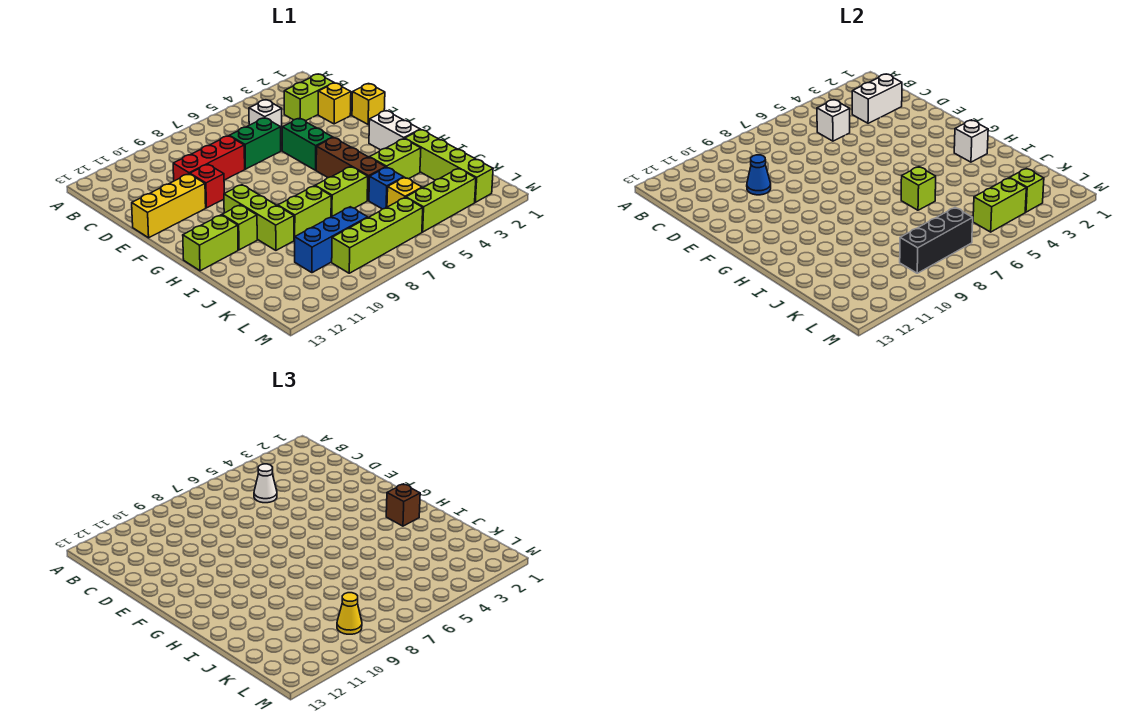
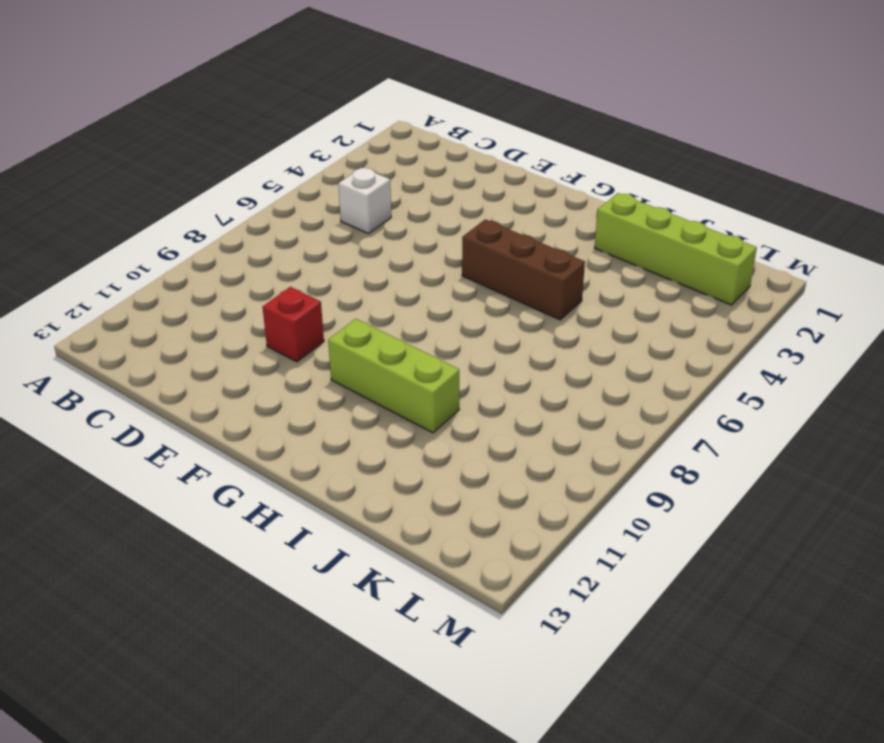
none -> lime 1x2 brick [284,74,334,121]
none -> yellow 1x1 brick [318,83,351,124]
none -> green 1x2 brick [229,118,281,169]
none -> red 1x3 brick [173,136,245,181]

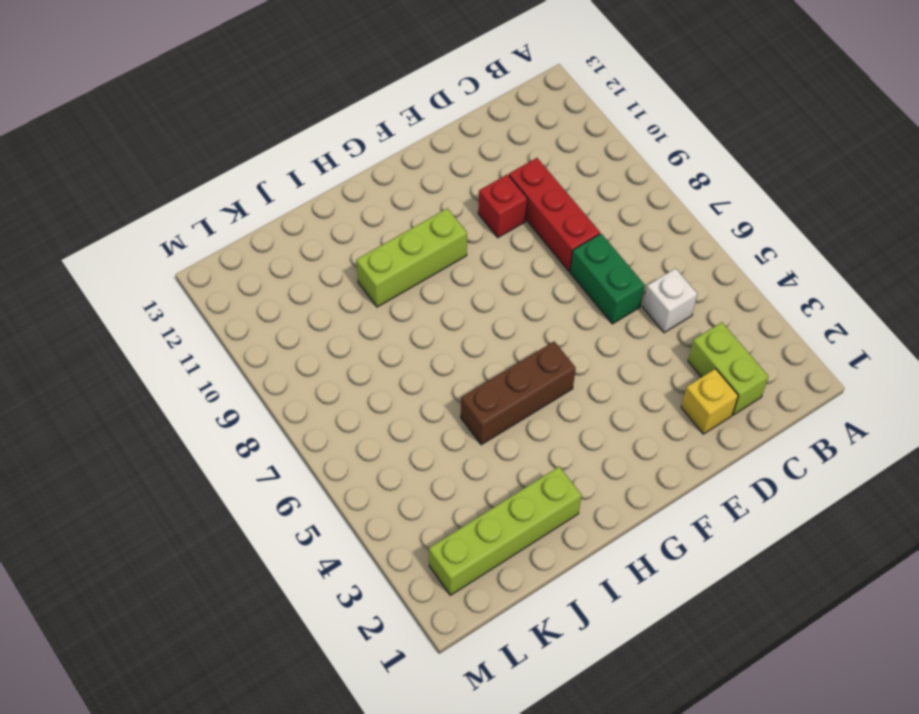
none -> yellow 1x1 brick [352,84,385,124]
none -> green 1x2 brick [282,118,333,170]
none -> yellow 1x3 brick [132,174,206,238]
none -> white 1x2 brick [369,111,420,150]

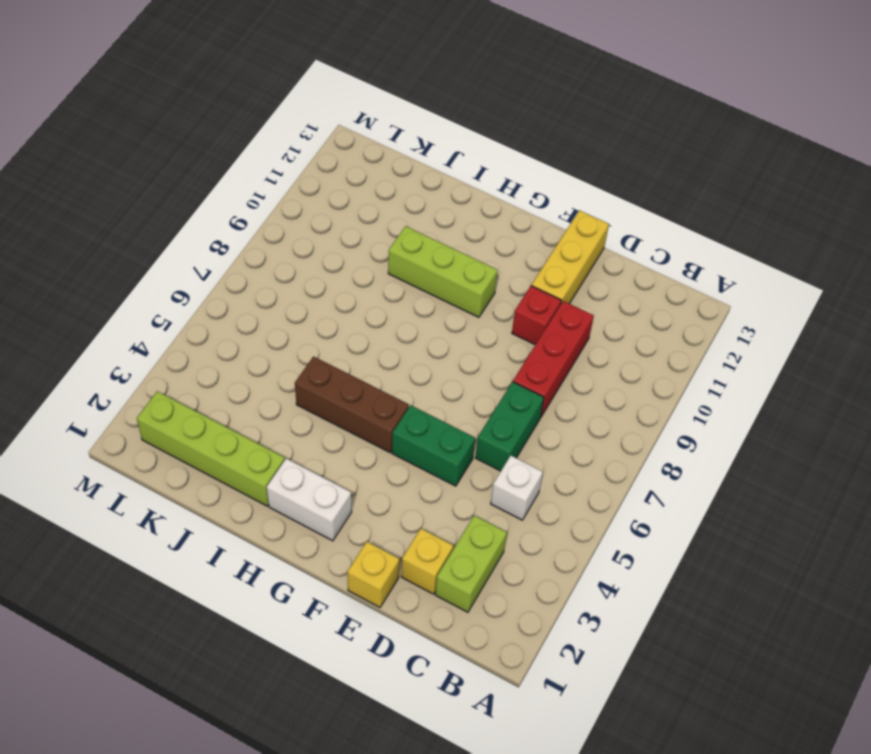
none -> lime 1x1 brick [222,205,257,250]
none -> lime 1x2 brick [183,215,238,271]
none -> lime 1x2 brick [370,139,421,179]
none -> lime 1x2 brick [315,167,368,217]

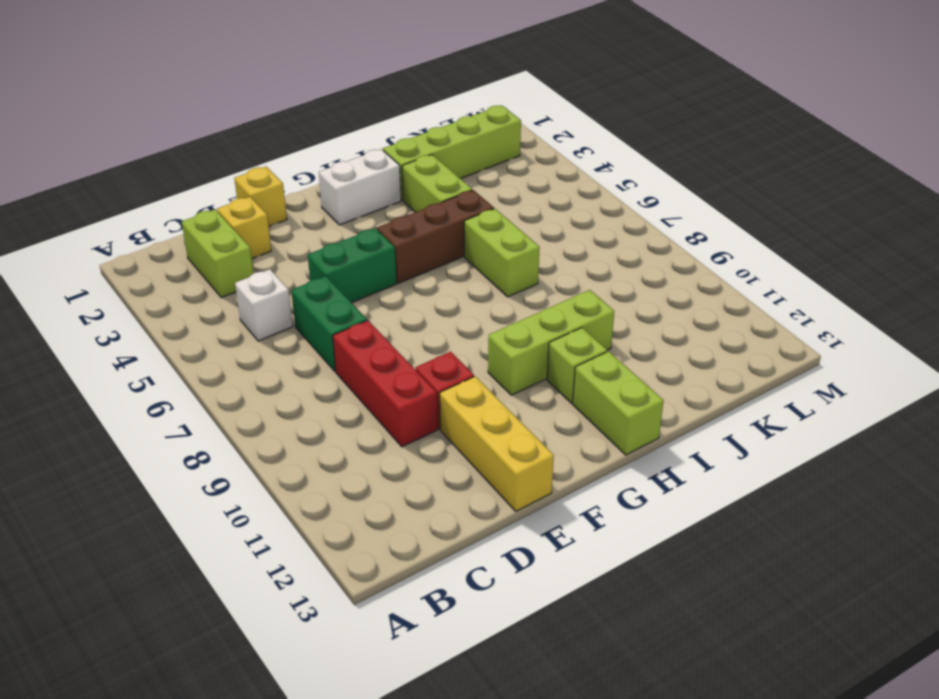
none -> lime 1x2 brick [278,186,331,240]
none -> blue 1x1 brick [369,167,404,209]
none -> yellow 1x1 brick [387,177,422,207]
none -> blue 1x3 brick [295,207,368,273]

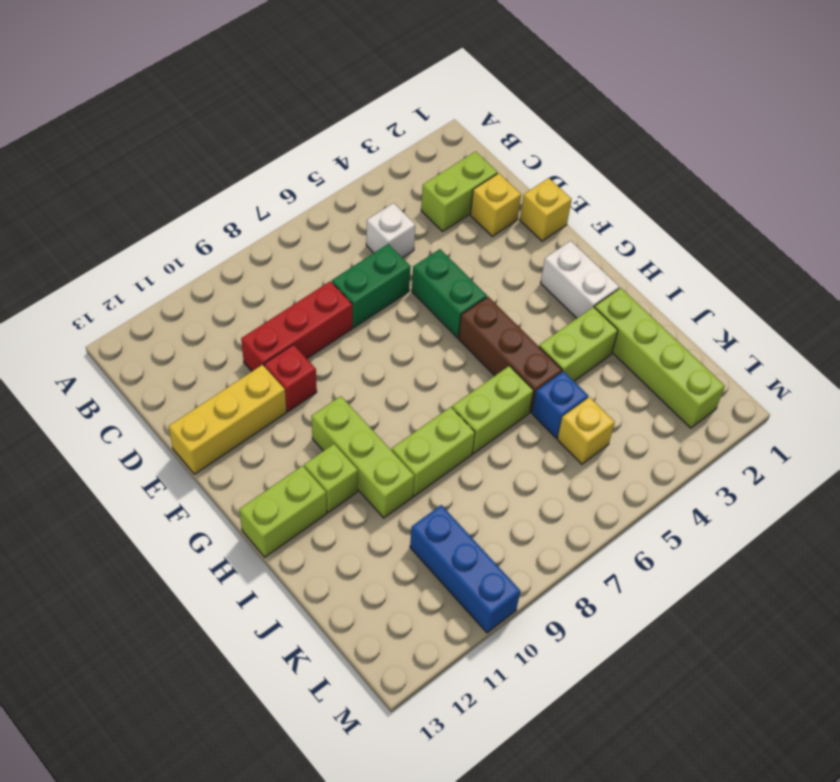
blue 1x3 brick [410,505,520,633] -> blue 1x3 brick turned to [295,207,368,273]
none -> lime 1x3 brick [406,168,476,232]
none -> lime 1x4 brick [332,198,423,273]
none -> white 1x2 brick [852,74,902,123]
none -> white 1x1 brick [817,100,850,141]

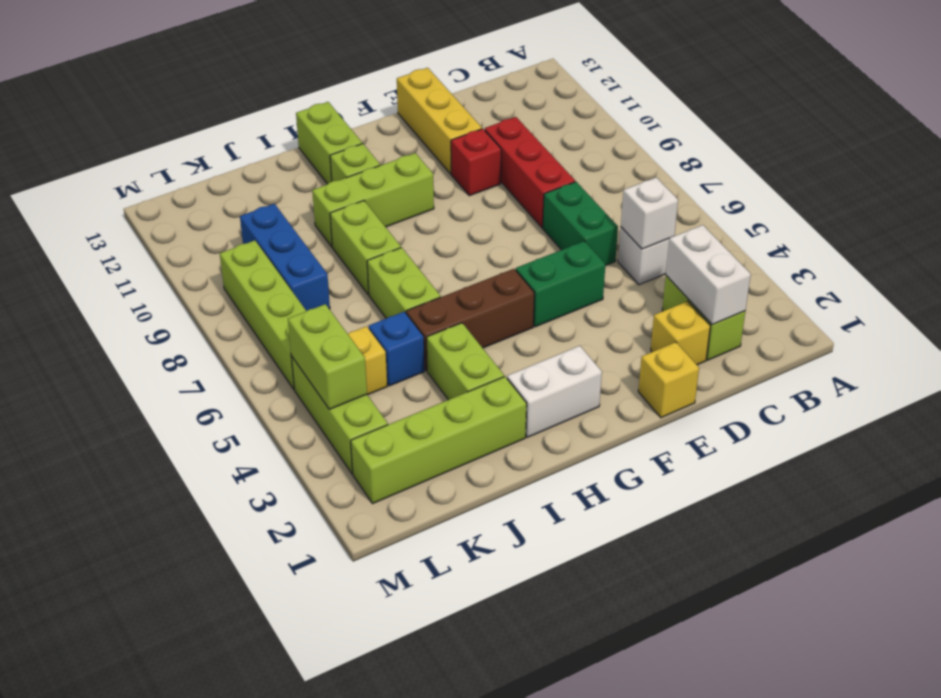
none -> blue 1x1 cone [747,155,771,195]
none -> white 1x1 brick [954,120,988,162]
none -> lime 1x1 brick [901,167,936,210]
none -> lime 1x1 brick [1010,168,1044,212]

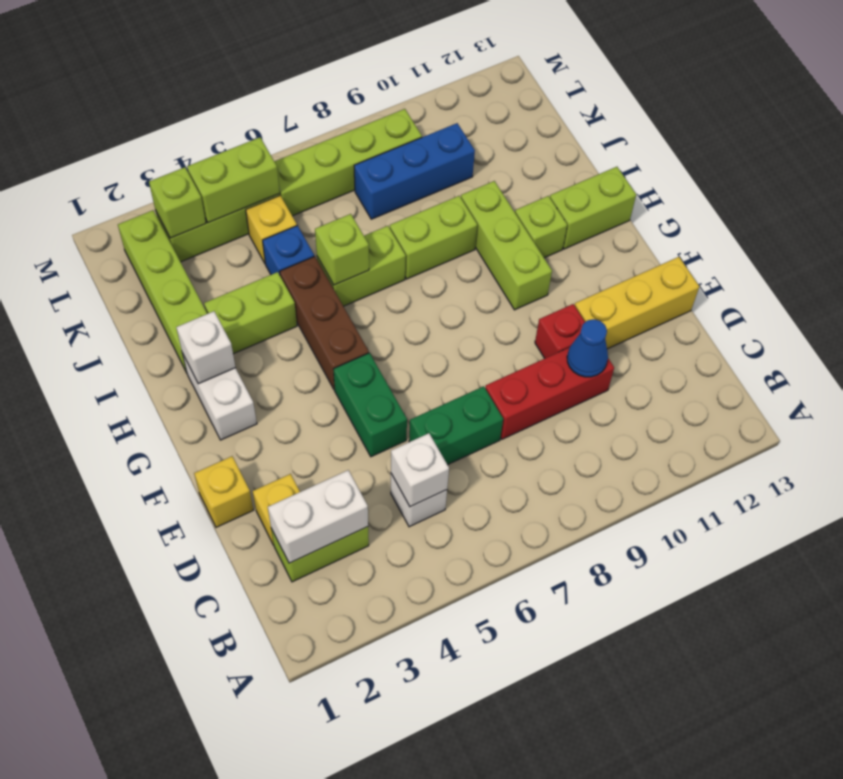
none -> black 1x3 brick [900,208,973,273]
none -> white 1x1 cone [254,464,277,503]
none -> brown 1x1 brick [386,484,420,526]
none -> yellow 1x1 cone [337,593,362,634]

